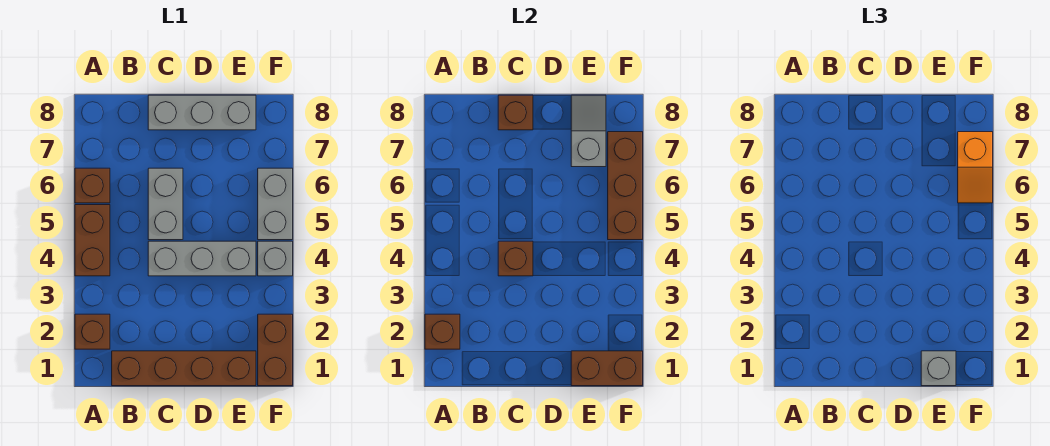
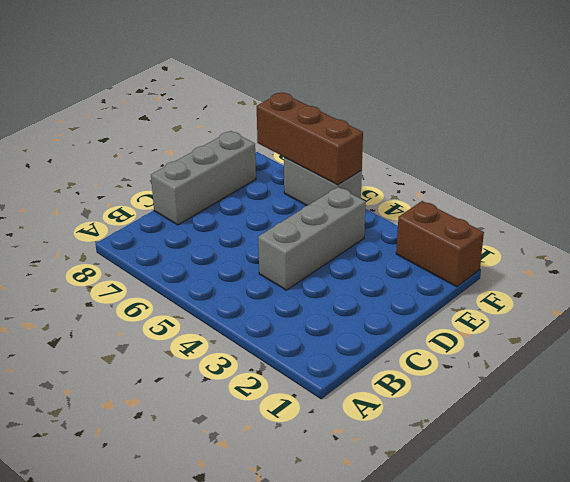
none -> brown 1x1 brick [75,314,110,349]
none -> brown 1x2 brick [75,205,110,276]
none -> brown 1x1 brick [75,168,110,203]

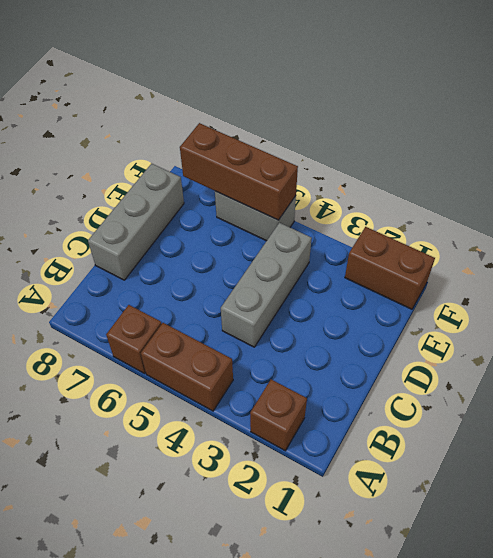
none -> brown 1x4 brick [112,351,256,386]
none -> grey 1x2 brick [148,168,183,240]
none -> grey 1x1 brick [258,241,293,276]

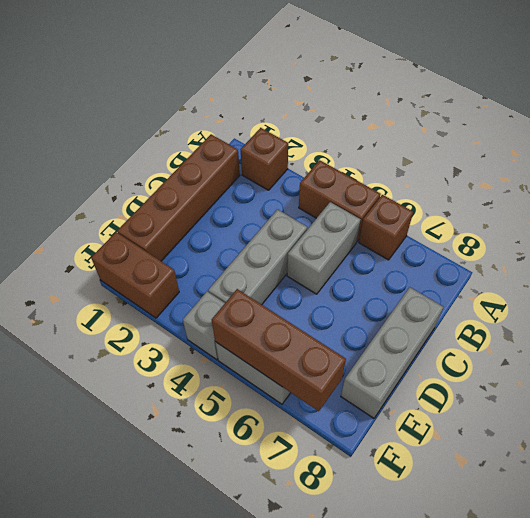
grey 1x2 brick [287,202,361,294] -> grey 1x2 brick turned to [148,168,183,240]
none -> brown 1x1 brick [425,314,460,349]
none -> brown 1x1 brick [498,241,533,276]
none -> brown 1x1 brick [498,95,533,130]

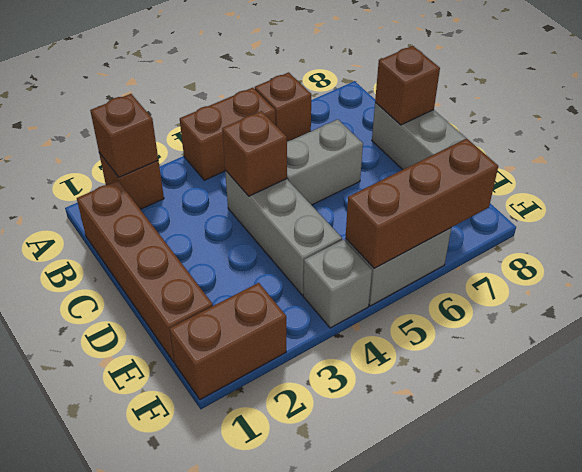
none -> brown 1x2 brick [571,351,643,386]
none -> grey 1x2 slope [571,95,606,167]
none -> grey 1x1 brick [921,351,956,386]

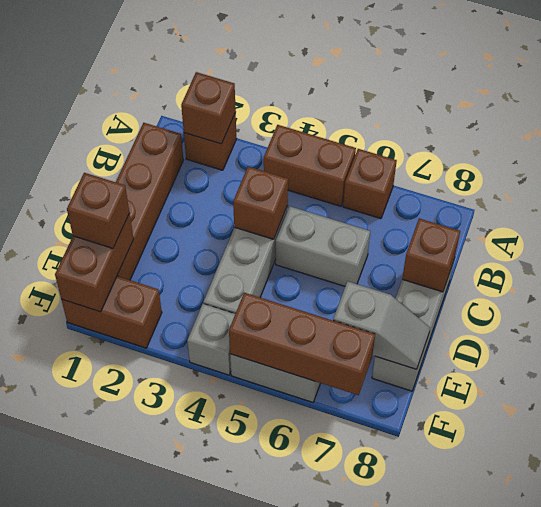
brown 1x1 brick [67,173,129,248] -> grey 1x1 brick [921,351,956,386]
none -> orange 1x2 slope [958,132,993,203]

